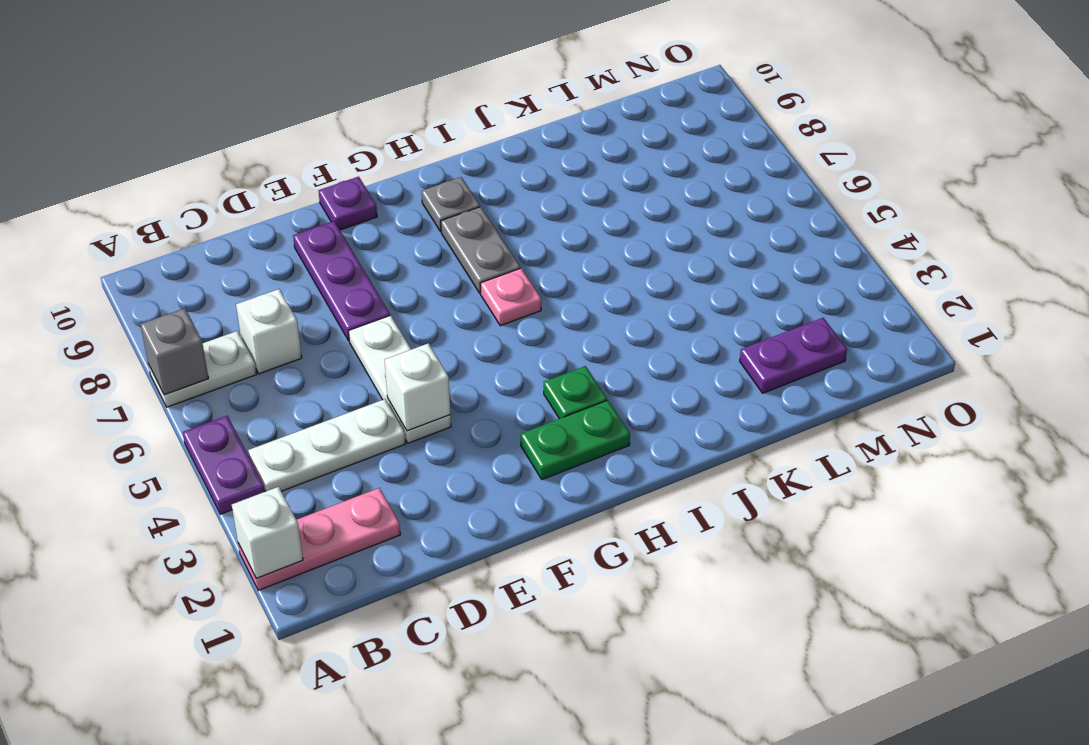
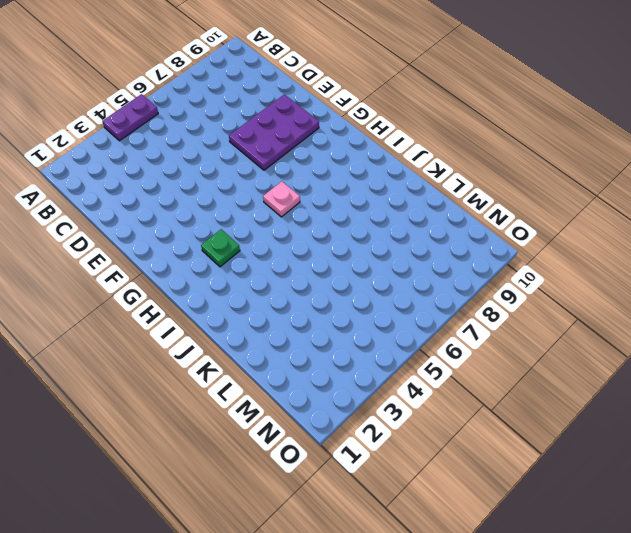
purple 2x3 plate [229,94,319,170] -> purple 1x3 plate [293,221,390,341]
none -> pink 1x3 plate [238,488,400,590]
none -> white 1x2 plate [148,331,256,407]
none -> white 1x3 plate [248,399,405,491]

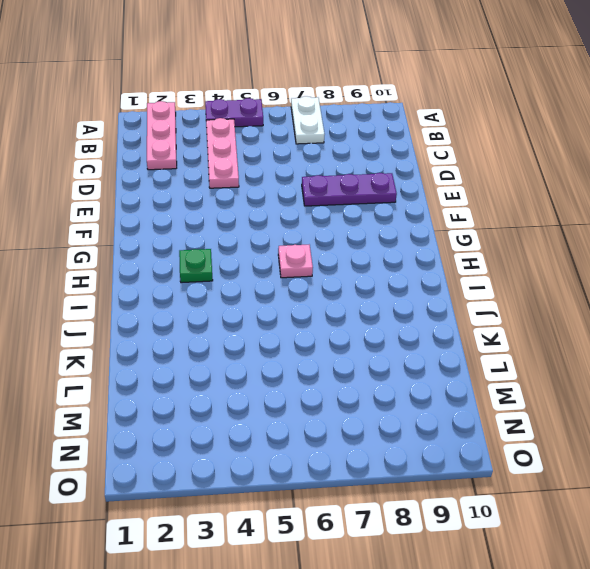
pink 1x3 plate [206,118,239,188] -> white 1x3 plate [248,399,405,491]
none -> white 1x1 brick [236,289,302,374]
none -> white 1x3 plate [349,315,451,443]
none -> purple 1x1 plate [319,177,377,230]

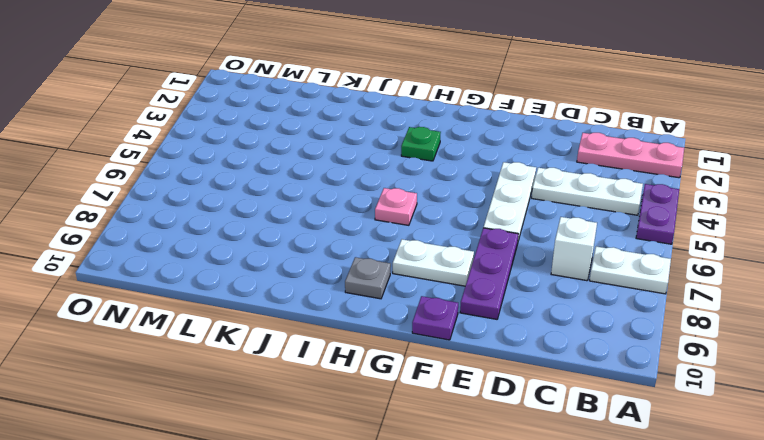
white 1x2 plate [393,239,474,286] -> none
none -> green 1x2 plate [521,400,630,480]
none -> grey 1x2 plate [441,207,520,294]
none -> purple 1x2 plate [740,318,847,393]

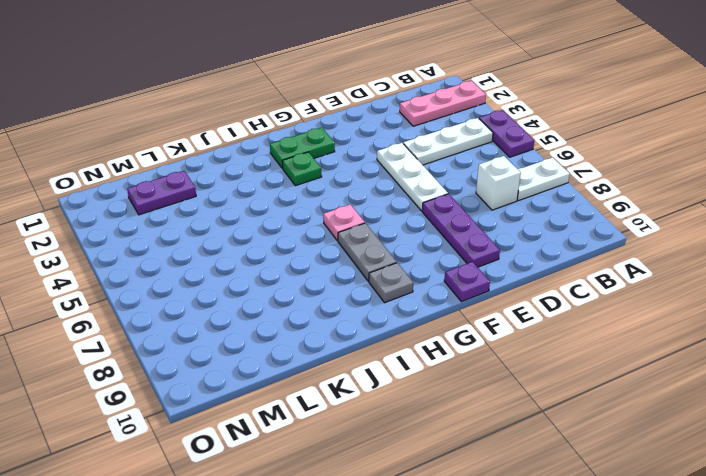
none -> white 1x1 brick [232,487,303,578]
none -> grey 1x1 brick [140,308,209,395]
none -> white 1x1 brick [385,343,450,431]

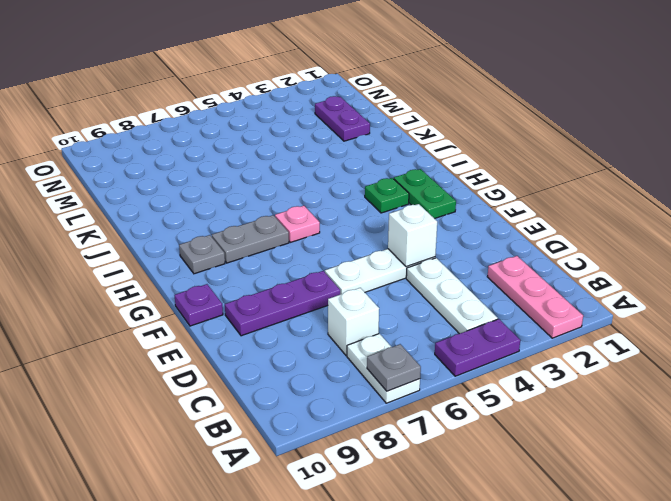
grey 1x1 plate [367,344,421,391] -> grey 1x1 brick [140,308,209,395]
none -> white 1x1 brick [232,487,303,578]

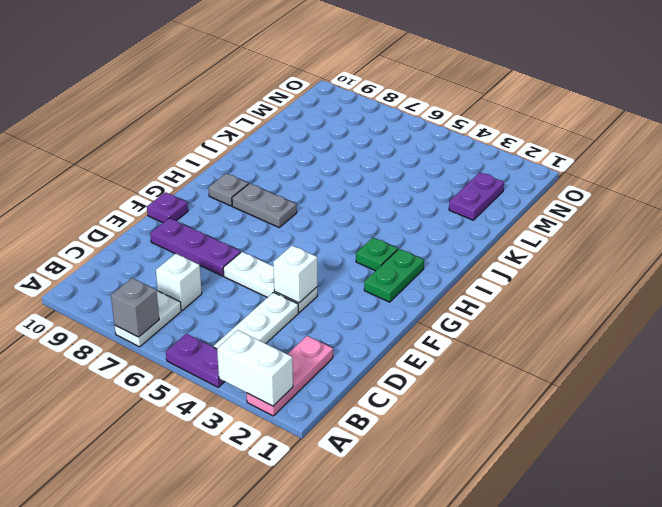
white 1x2 brick [217,330,293,406] -> white 1x1 brick [232,487,303,578]
none -> pink 1x1 plate [480,268,541,326]

